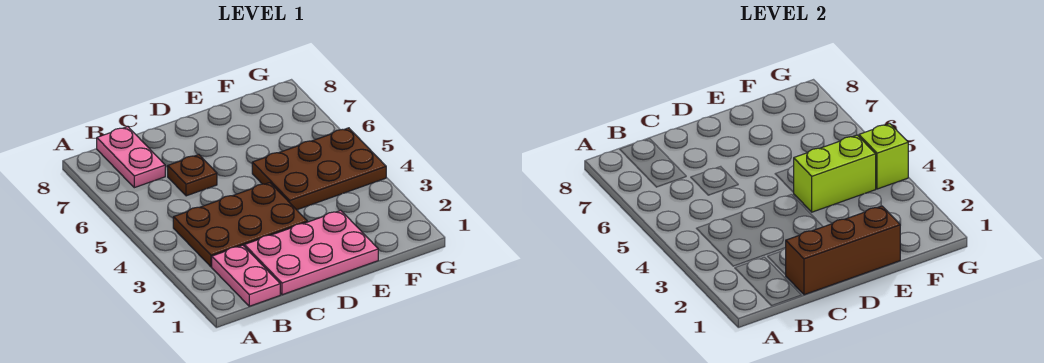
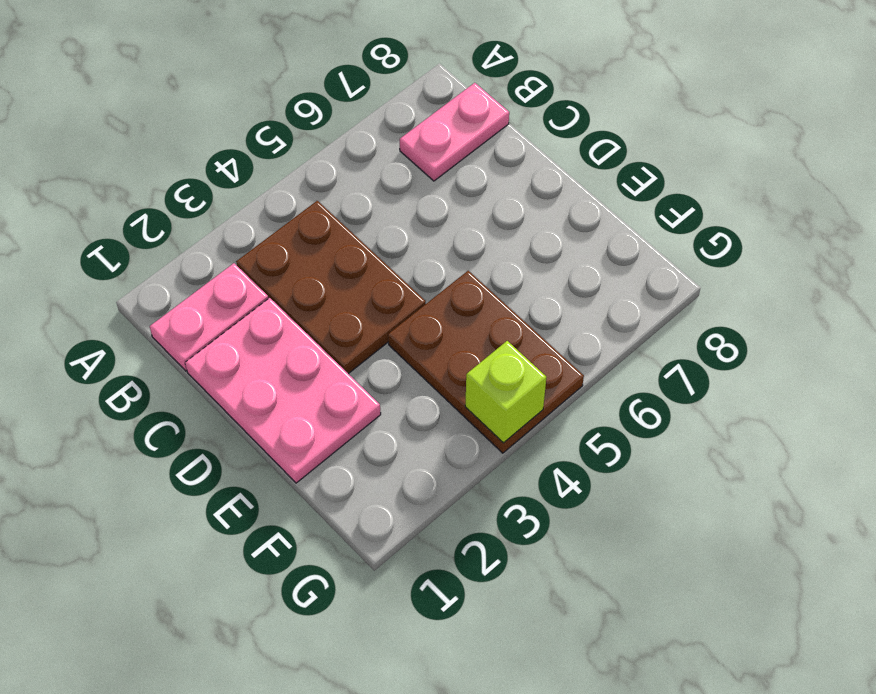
none -> brown 1x1 plate [168,155,217,196]
none -> brown 1x3 brick [786,206,900,295]

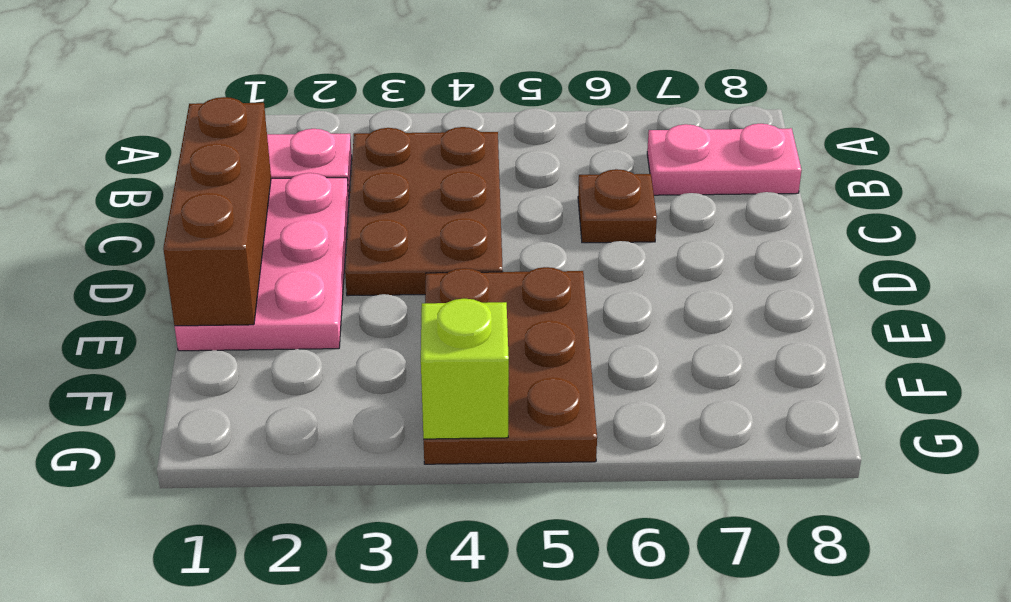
none -> lime 1x2 brick [793,135,876,212]

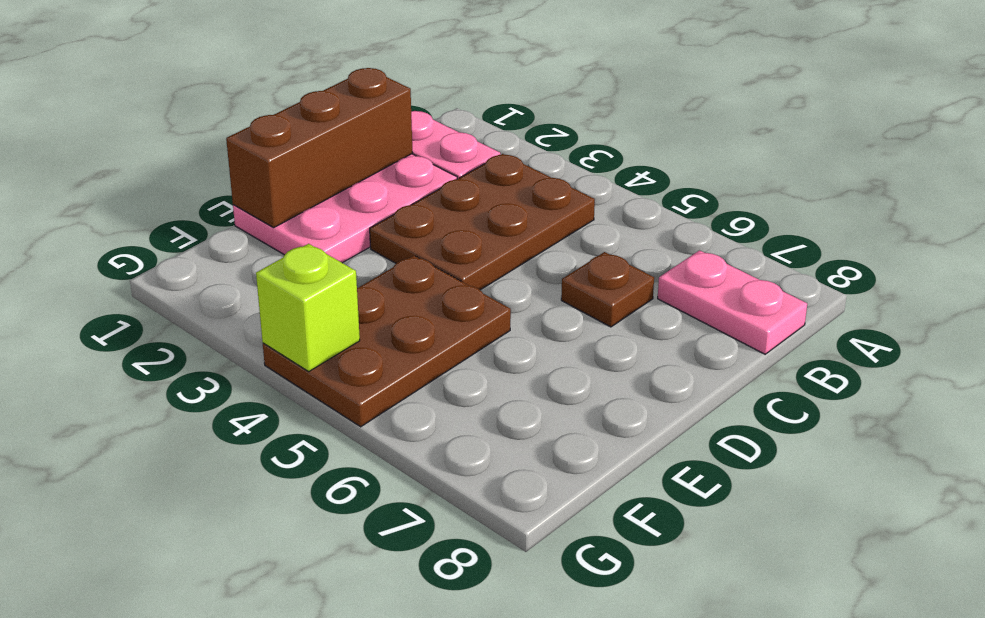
none -> lime 1x2 brick [793,135,876,212]

